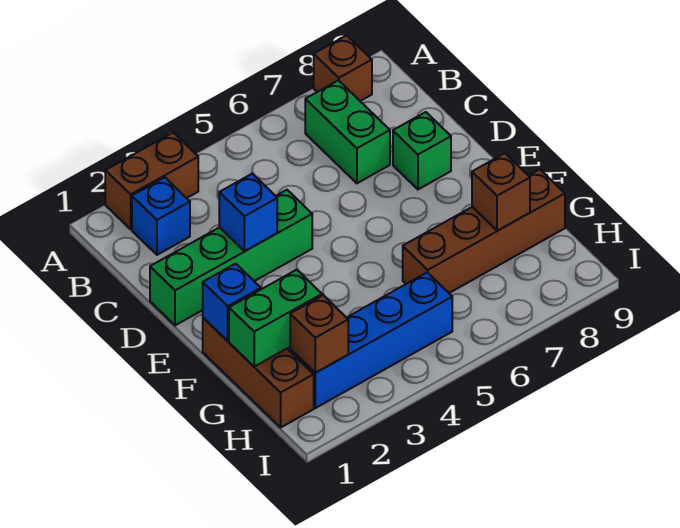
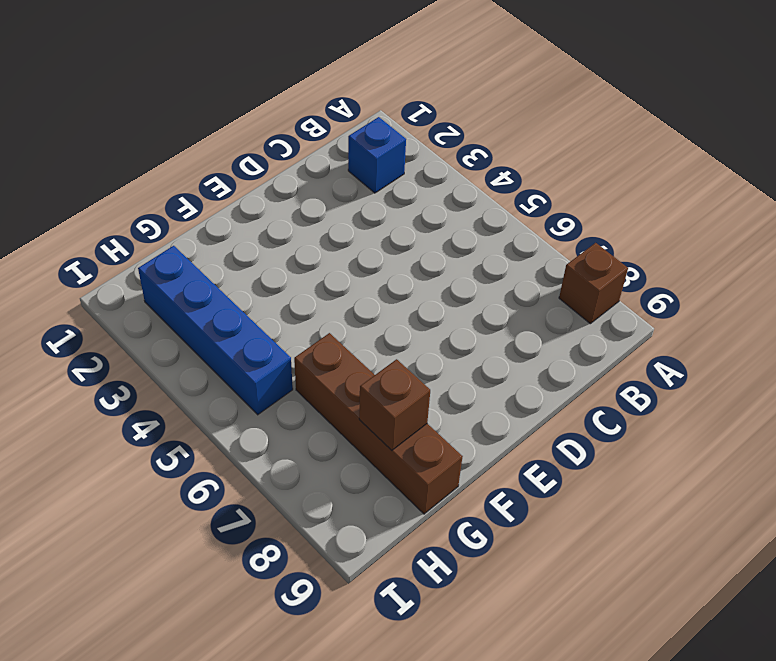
none -> brown 1x2 brick [105,133,198,229]
none -> green 1x2 brick [305,80,390,183]
none -> green 1x4 brick [150,190,312,325]

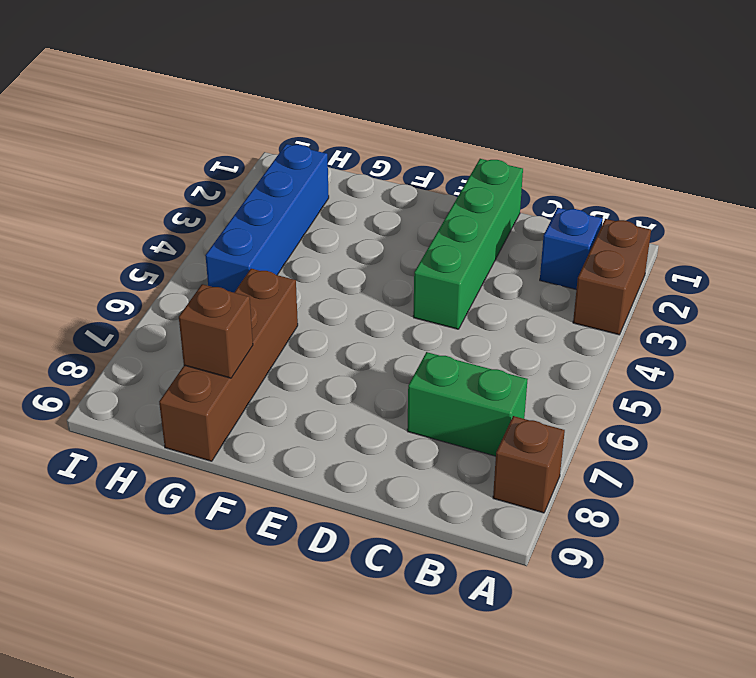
none -> green 1x1 brick [393,112,451,189]
none -> brown 1x3 brick [203,318,314,427]
none -> blue 1x1 brick [219,174,277,251]

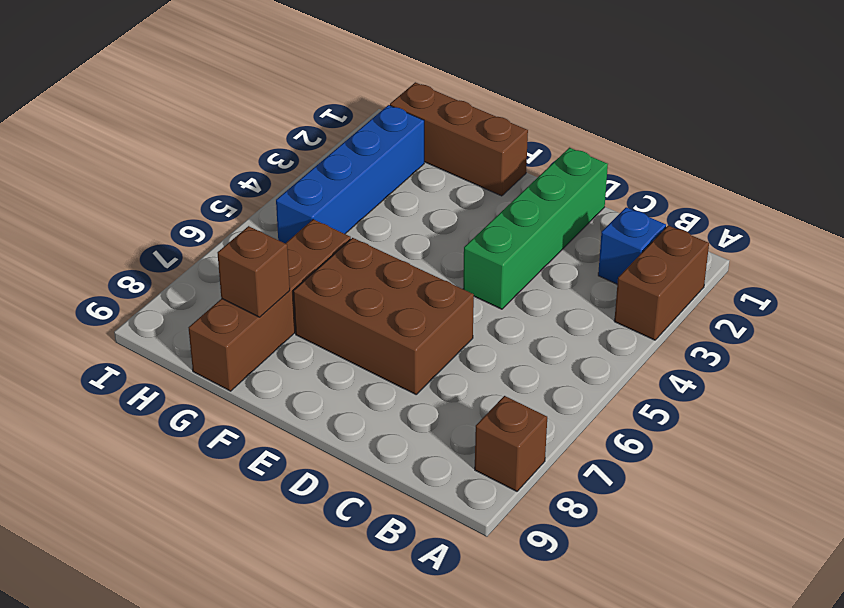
brown 2x3 brick [293,238,474,394] -> none
none -> green 1x2 brick [305,80,390,183]
none -> green 1x1 brick [393,112,451,189]
none -> blue 1x1 brick [219,174,277,251]

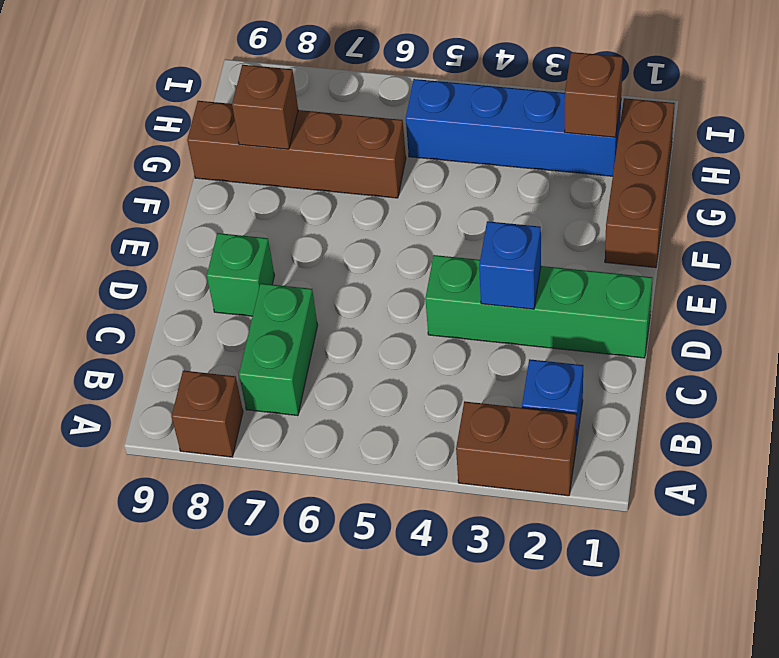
none -> blue 1x1 brick [203,264,261,341]
none -> green 1x2 brick [229,270,322,366]

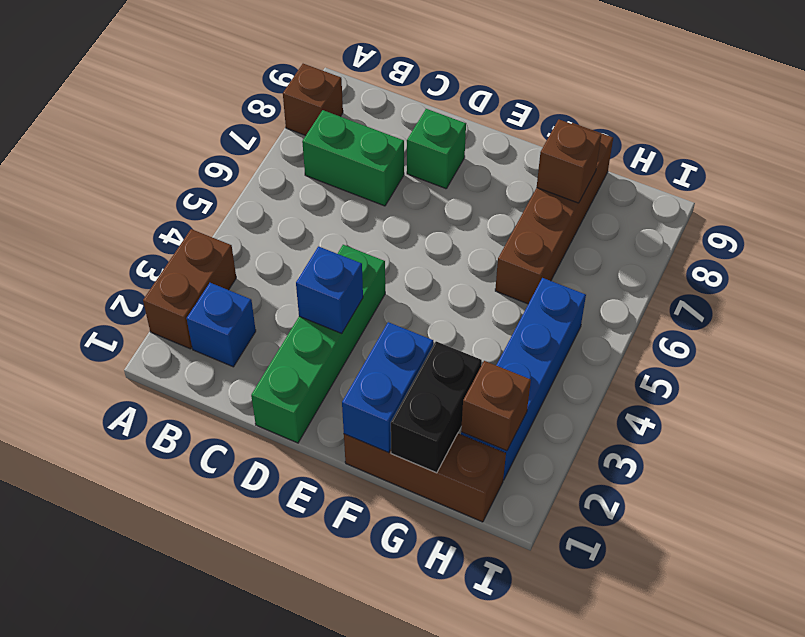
blue 1x2 brick [342,322,433,453] -> blue 1x1 brick [203,264,261,341]
black 1x2 brick [391,341,482,473] -> green 1x2 brick [229,270,322,366]

